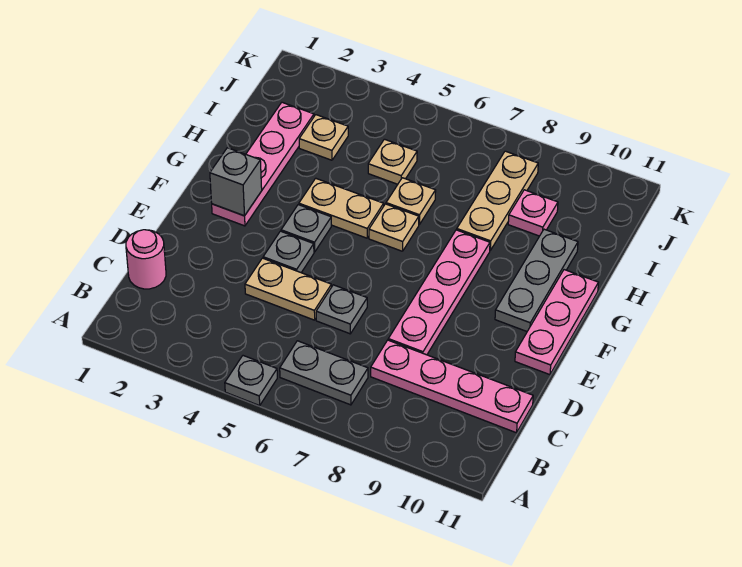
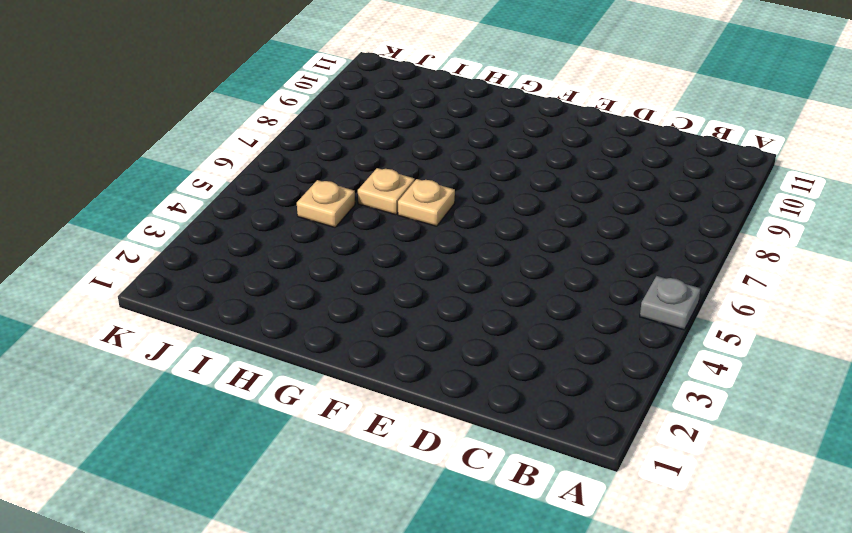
none -> grey 1x2 plate [280,341,368,405]
none -> pink 1x1 round brick [126,230,166,289]
none -> pink 1x4 plate [371,340,533,433]

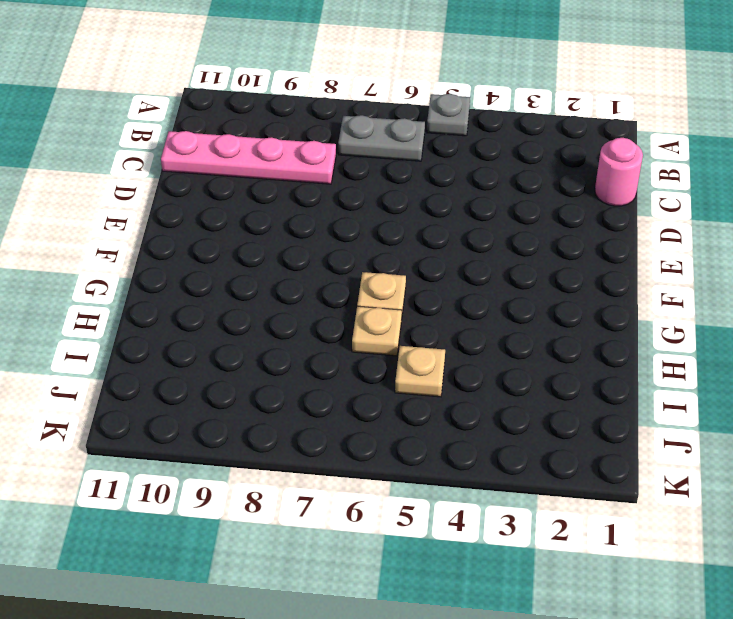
none -> tan 1x2 plate [245,258,332,320]
none -> grey 1x1 plate [316,285,367,334]
none -> pink 1x4 plate [388,230,490,355]

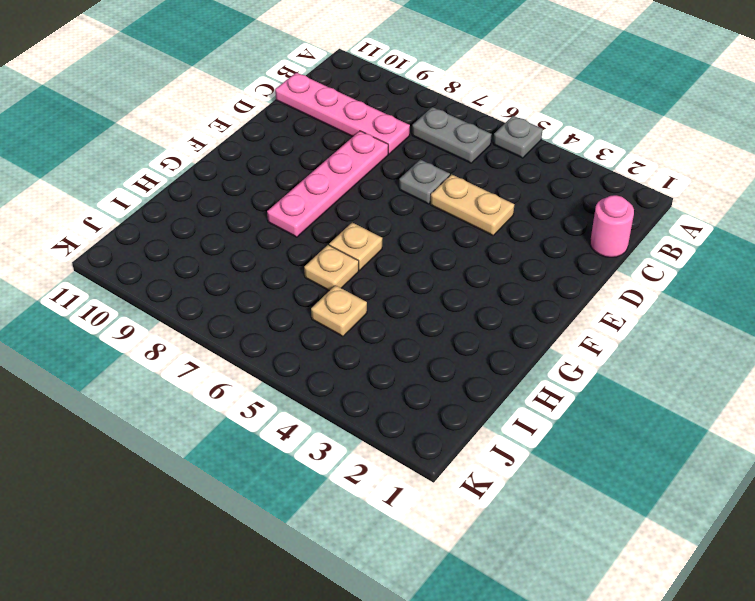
none -> grey 1x1 plate [263,231,314,272]
none -> pink 1x3 plate [515,270,599,375]
none -> pink 1x4 plate [212,102,314,226]

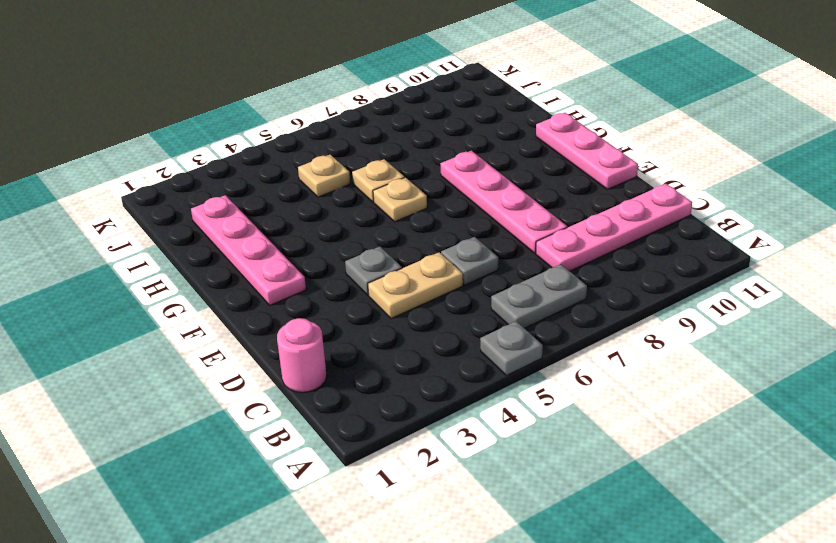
none -> grey 1x1 plate [281,205,331,252]
none -> grey 1x3 plate [495,229,578,331]
none -> tan 1x2 plate [299,178,384,238]

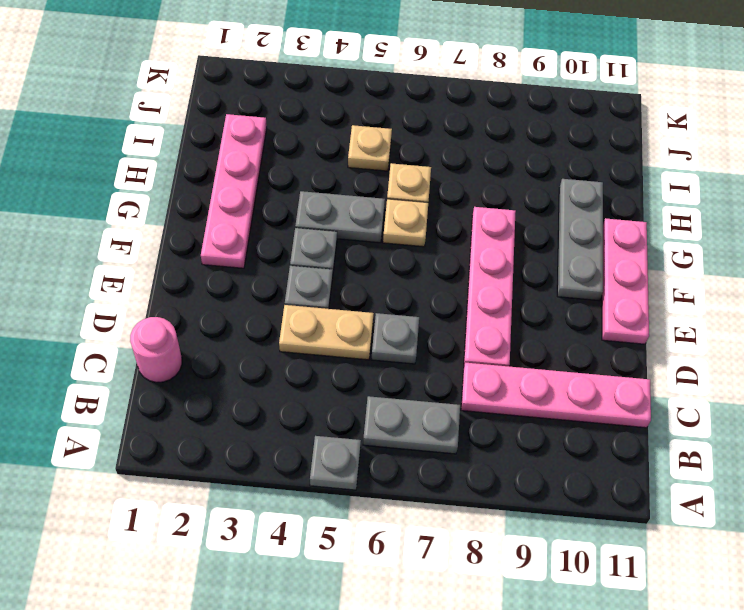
grey 1x2 plate [295,191,385,243] -> tan 1x2 plate [299,178,384,238]
none -> tan 1x3 plate [457,151,538,250]
none -> tan 1x1 plate [299,115,348,160]
none -> pink 1x1 plate [508,190,558,236]

